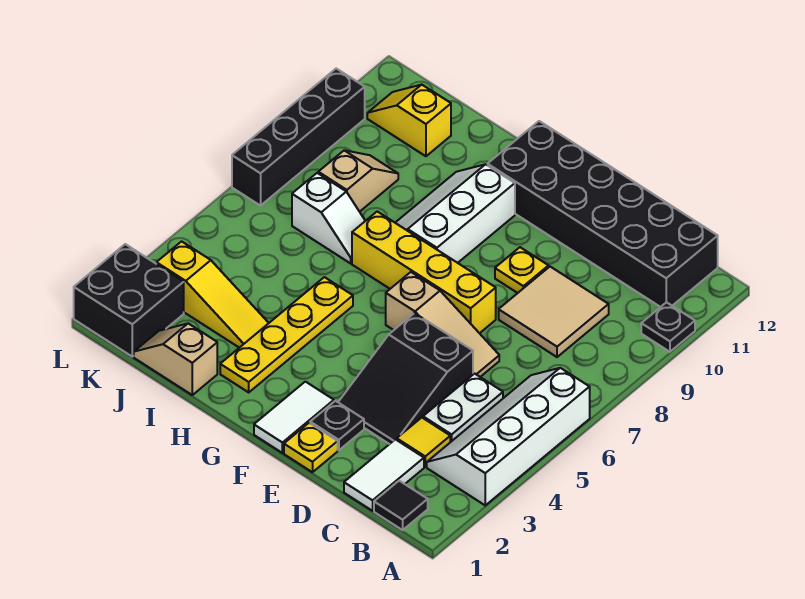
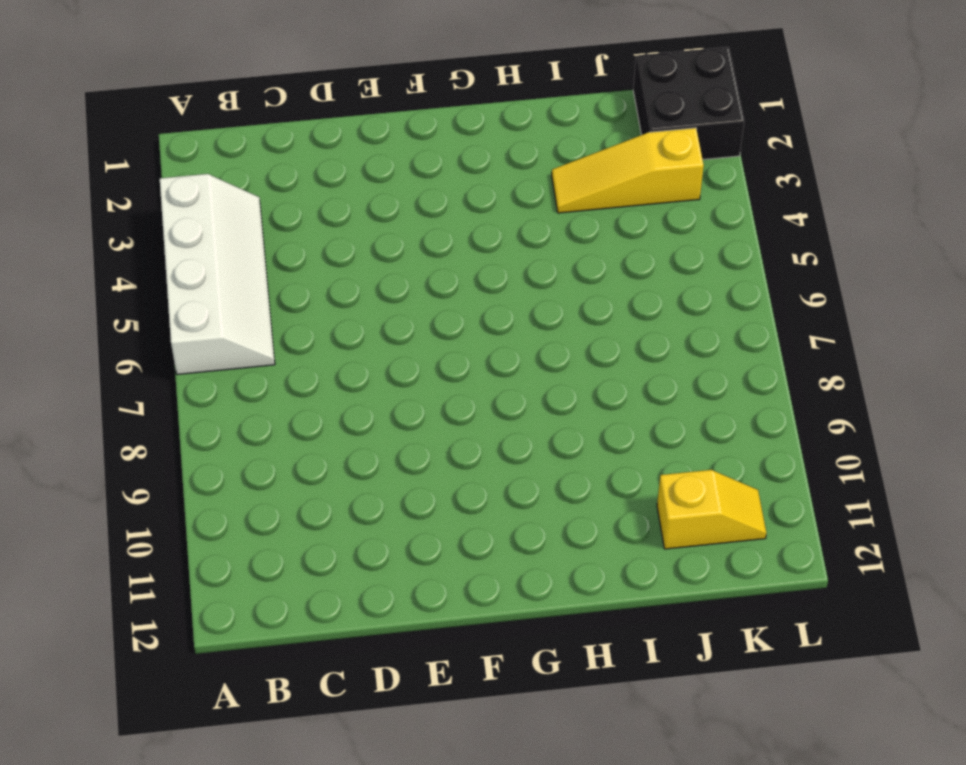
none -> black 1x1 plate [641,302,695,352]
none -> black 1x1 tile [374,481,428,530]
none -> black 2x6 brick [488,121,718,307]

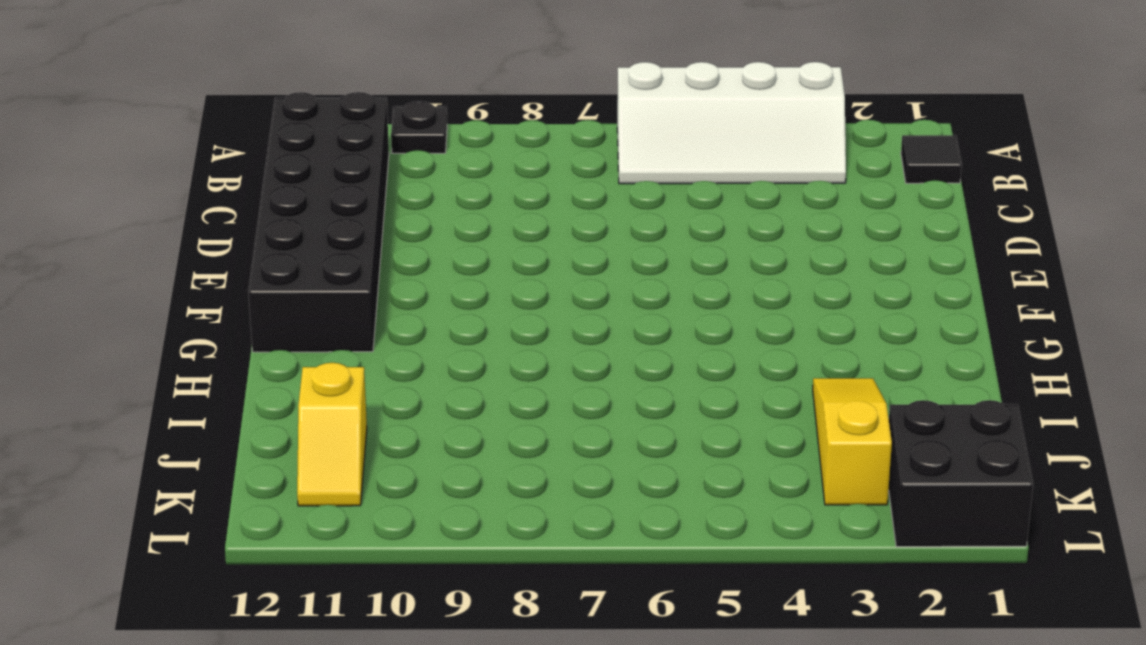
none -> white 1x2 tile [344,440,424,511]
none -> yellow 1x1 tile [397,418,450,467]
none -> white 1x2 plate [423,374,503,442]

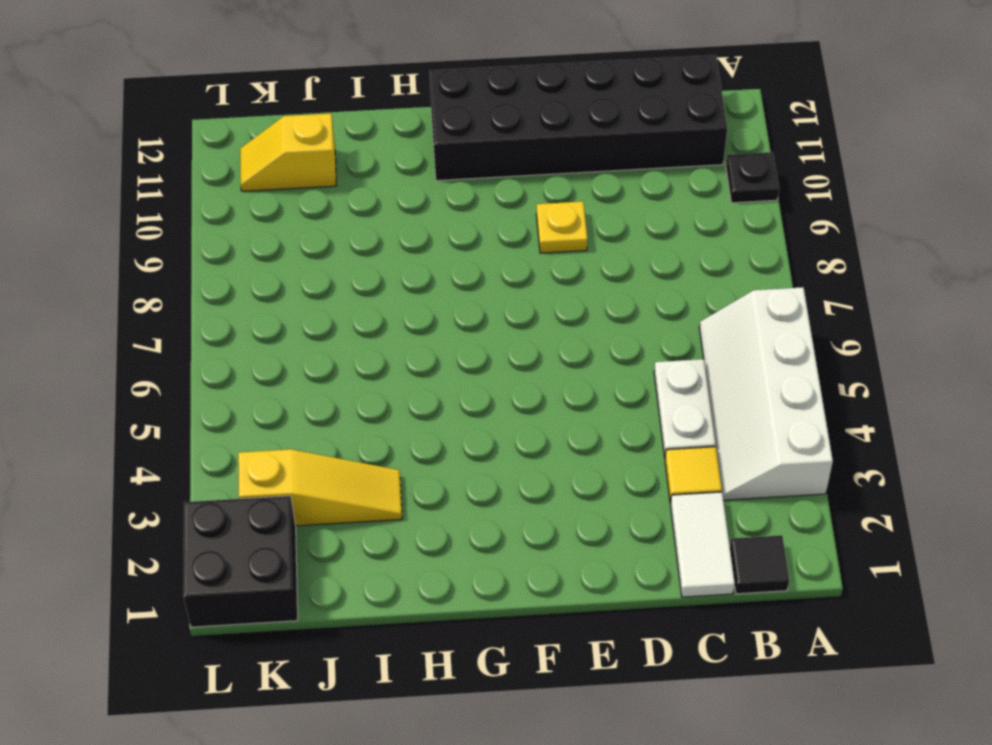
none -> tan 2x2 tile [499,267,609,357]
none -> black 2x3 slope [338,313,473,444]
none -> tan 1x3 slope [386,272,499,377]

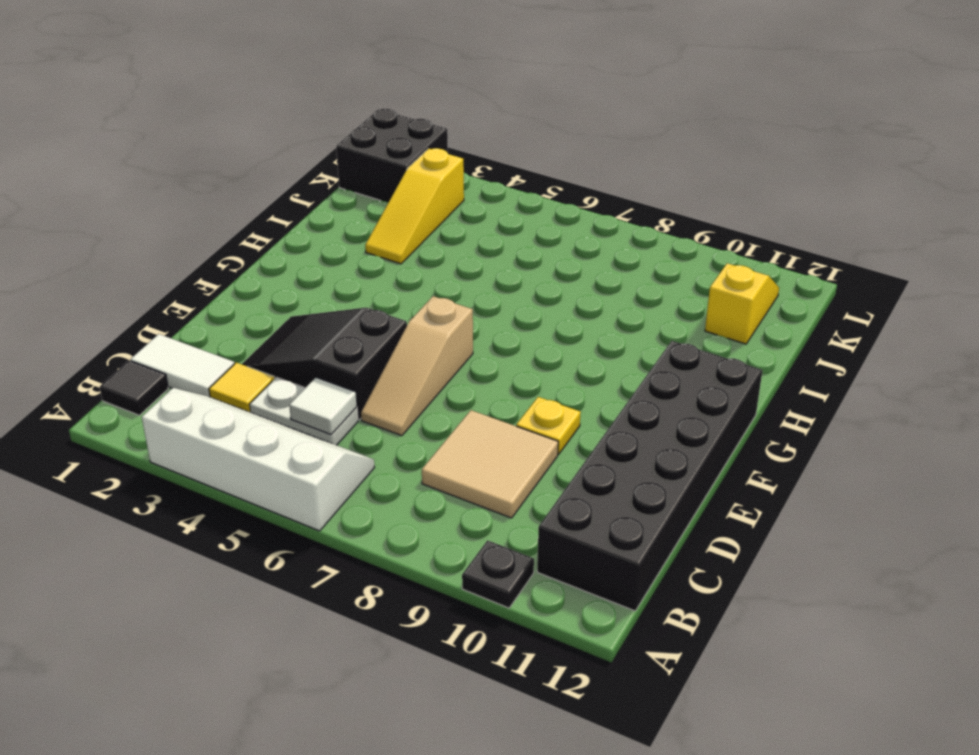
white 1x1 tile [289,377,357,435] -> none
none -> yellow 1x1 plate [284,423,338,472]
none -> black 1x1 plate [310,401,364,450]
none -> yellow 1x4 brick [352,212,496,333]

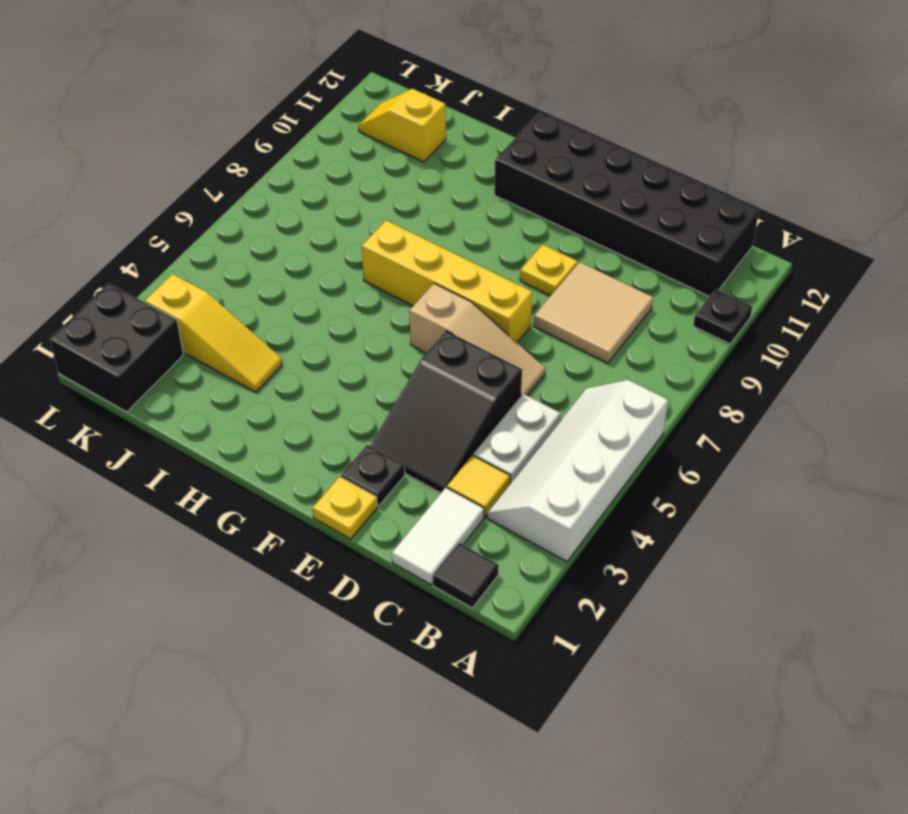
none -> white 1x2 tile [254,382,334,453]
none -> white 2x3 slope [395,164,515,263]
none -> yellow 1x4 plate [220,277,353,392]

